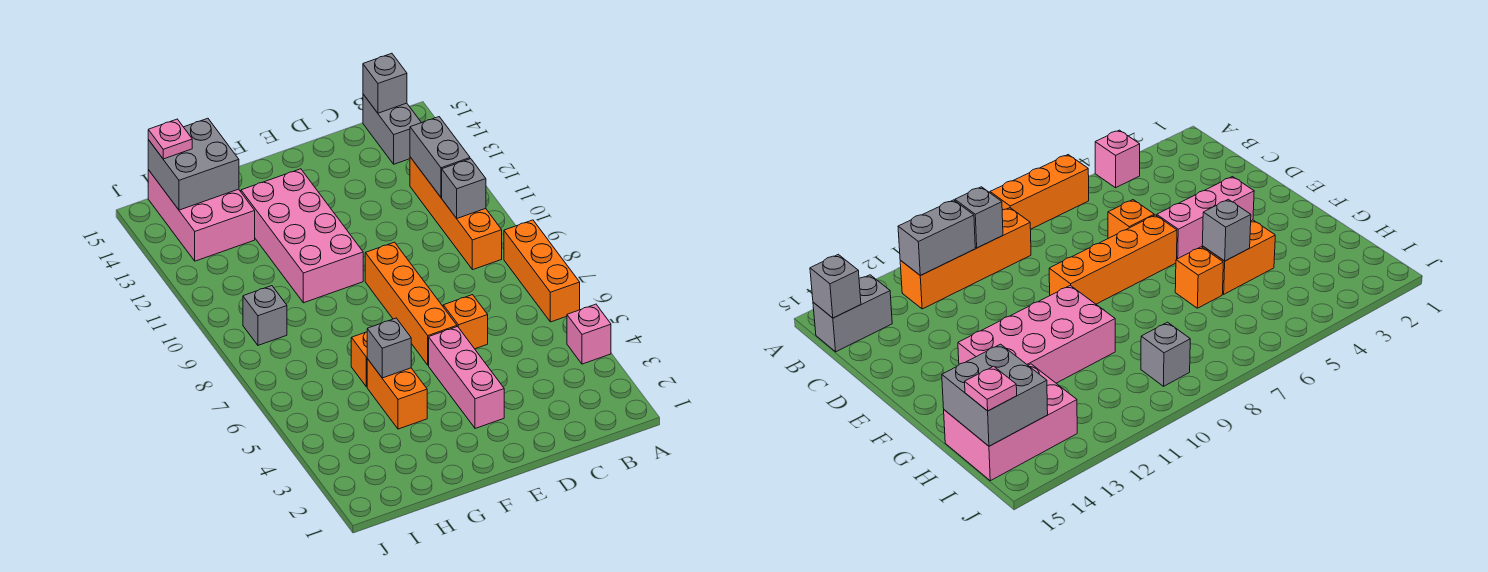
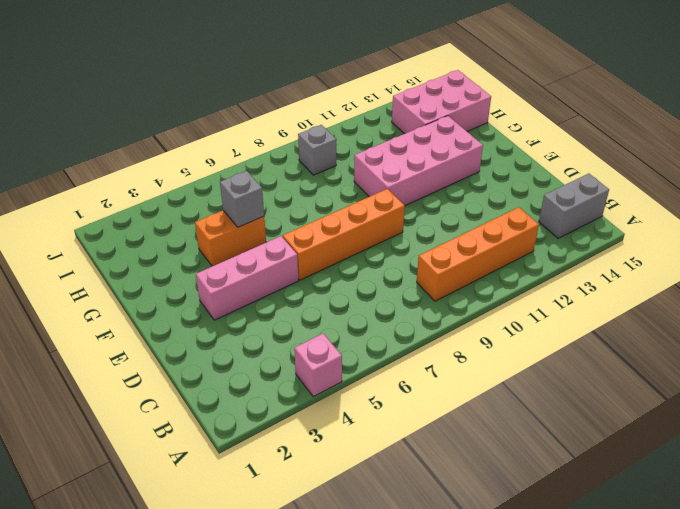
none -> orange 1x3 brick [504,220,580,322]
none -> orange 1x1 brick [443,295,488,349]
none -> orange 1x1 brick [351,332,367,387]

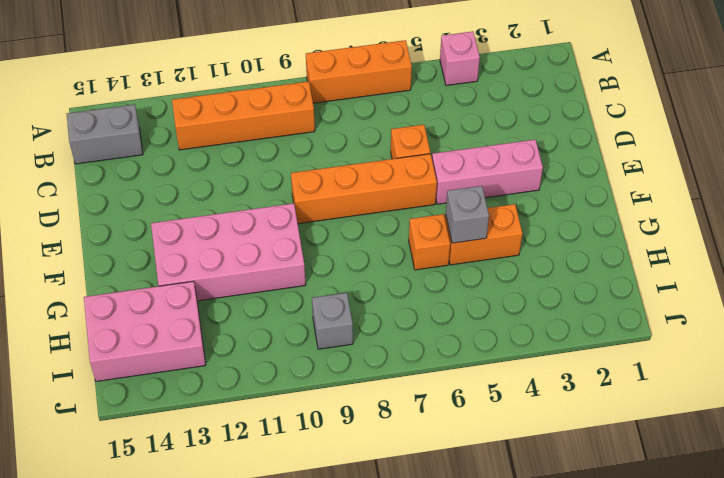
none -> grey 1x1 brick [442,159,486,218]
none -> grey 1x2 brick [410,117,470,197]
none -> grey 1x1 brick [363,53,407,113]

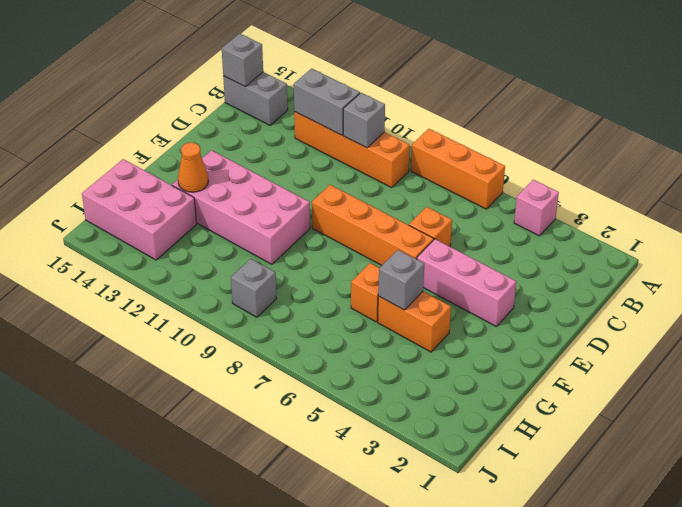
orange 1x1 cone [178,143,208,192] -> none
none -> grey 2x2 brick [148,118,239,210]
none -> pink 1x1 plate [148,119,192,159]

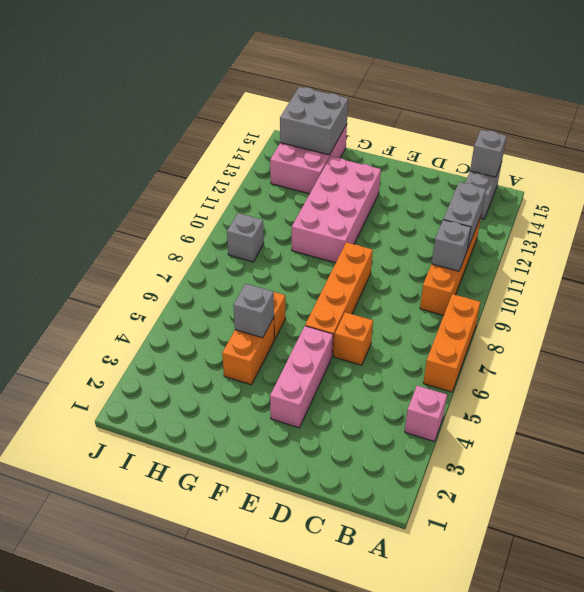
none -> pink 1x1 plate [148,119,192,159]

